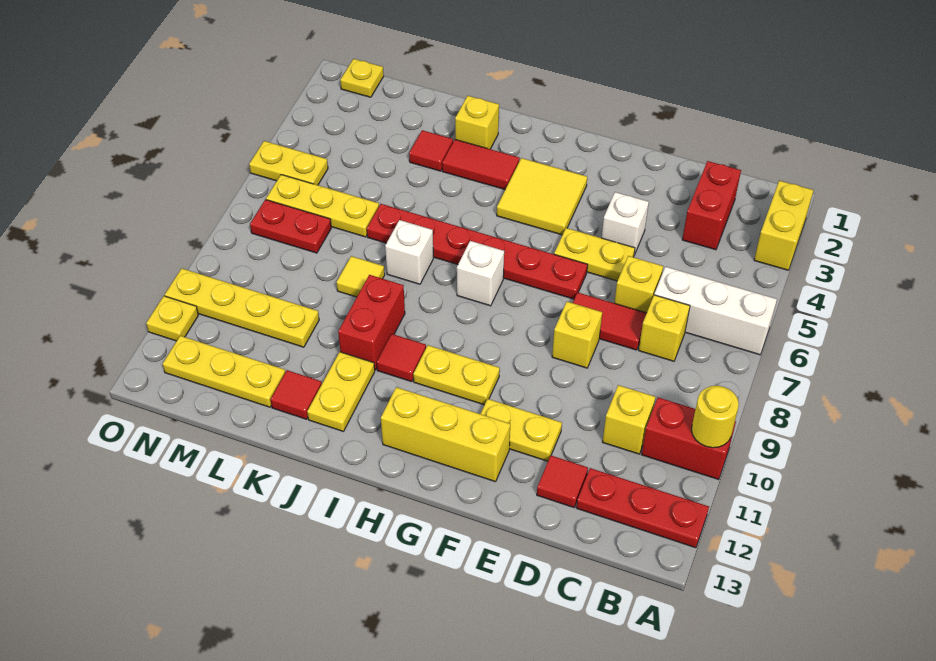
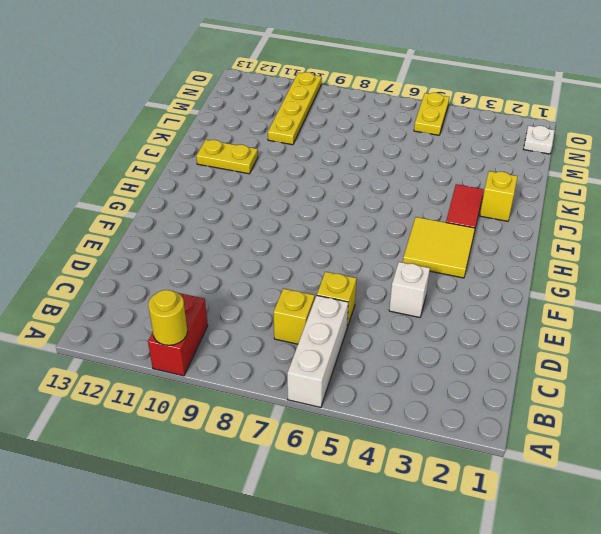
white 1x1 plate [524,126,555,154] -> yellow 1x1 plate [340,59,384,97]
none -> yellow 1x2 brick [754,181,814,270]
none -> red 1x3 plate [576,468,709,548]
none -> red 1x2 brick [682,161,741,250]
none -> yellow 1x1 brick [602,385,655,454]

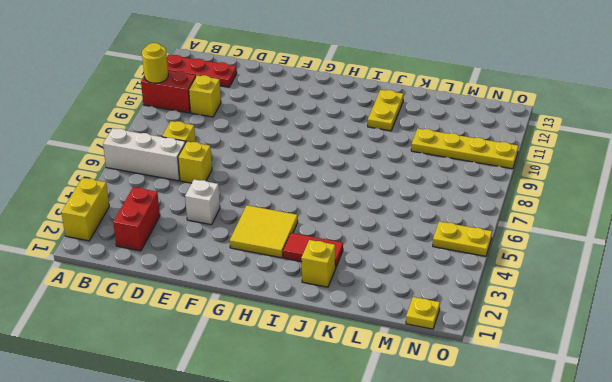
none -> red 1x2 tile [573,292,647,350]
none -> red 1x1 tile [537,456,588,507]
none -> yellow 1x2 plate [554,228,635,281]
none -> yellow 1x1 brick [552,302,602,368]

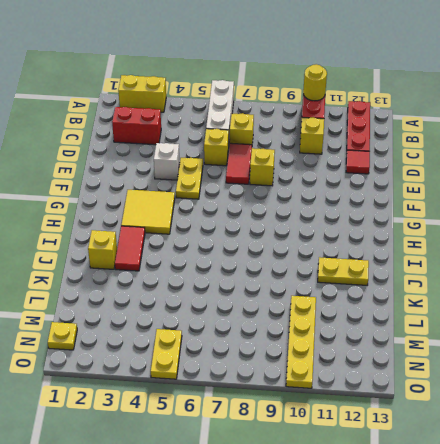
none -> yellow 1x2 plate [481,399,562,461]
none -> red 1x6 plate [367,204,588,299]
none -> yellow 1x3 brick [381,387,510,482]
none -> yellow 1x2 plate [413,345,500,405]

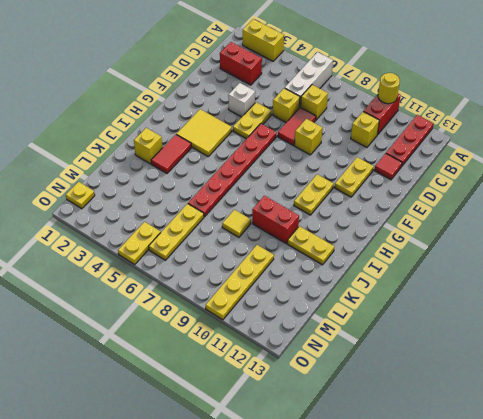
none -> yellow 1x3 brick [381,387,510,482]
none -> white 1x1 brick [457,241,504,306]
none -> red 1x1 tile [377,334,426,382]
none -> white 1x1 brick [385,220,433,284]

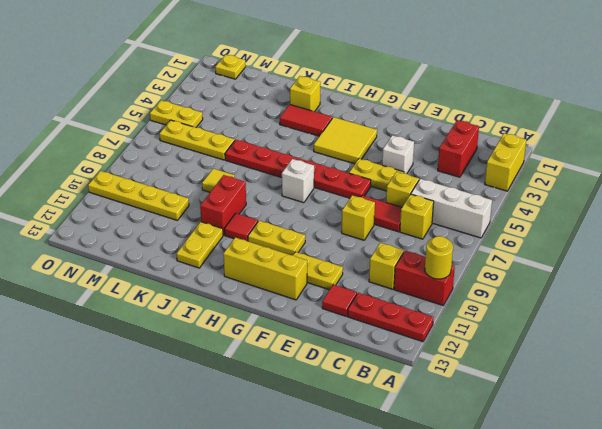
none -> white 1x1 brick [385,220,433,284]
none -> red 1x1 tile [409,130,453,171]
none -> red 1x1 tile [270,370,322,419]
none -> yellow 1x3 plate [163,336,285,407]

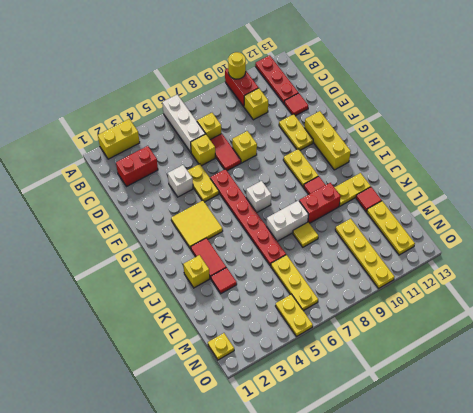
white 1x2 brick [266,200,309,241] -> white 1x1 brick [385,220,433,284]
none -> red 1x2 plate [250,200,331,253]
none -> yellow 1x1 plate [146,296,198,341]

